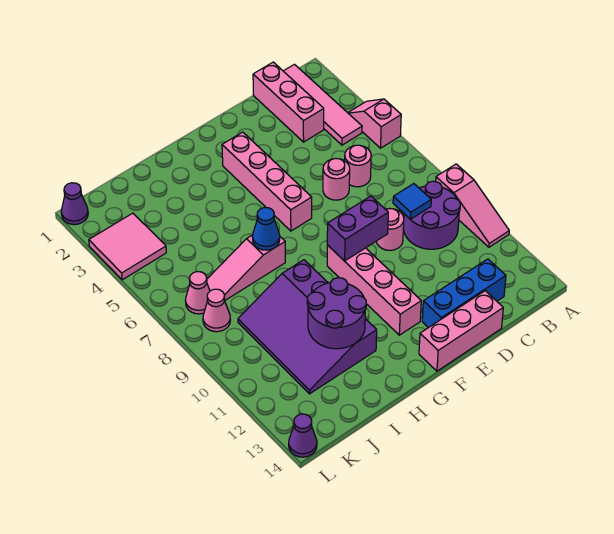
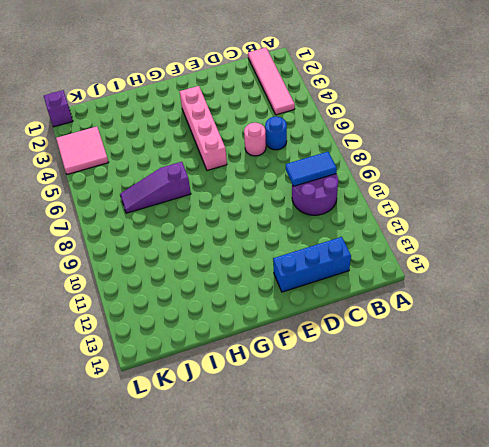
blue 1x2 tile [286,152,337,186] -> blue 1x1 tile [393,184,431,219]
blue 1x1 round brick [265,117,287,150] -> pink 1x1 round brick [345,145,371,187]
purple 1x3 slope [120,162,191,213] -> pink 1x3 slope [207,235,285,301]
purple 1x1 brick [44,90,73,127] -> purple 1x1 cone [61,183,88,225]
none -> pink 1x2 slope [348,99,401,148]
none -> pink 1x3 slope [436,164,509,247]
none -> pink 1x3 brick [253,62,324,142]

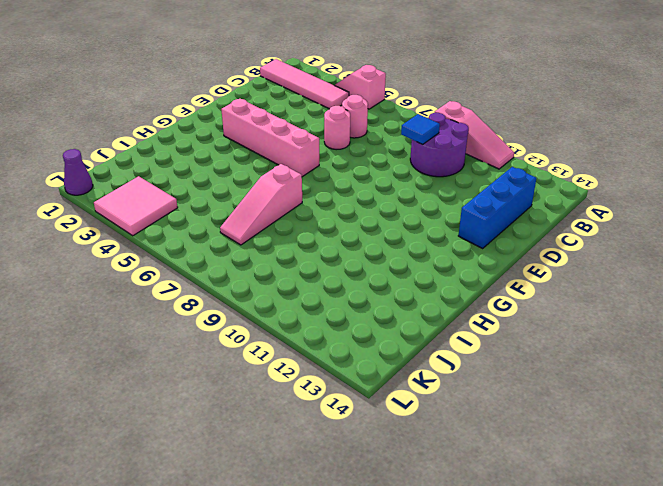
none -> pink 1x3 brick [253,62,324,142]
none -> pink 1x1 round brick [376,208,404,251]
none -> pink 1x3 brick [419,291,503,371]

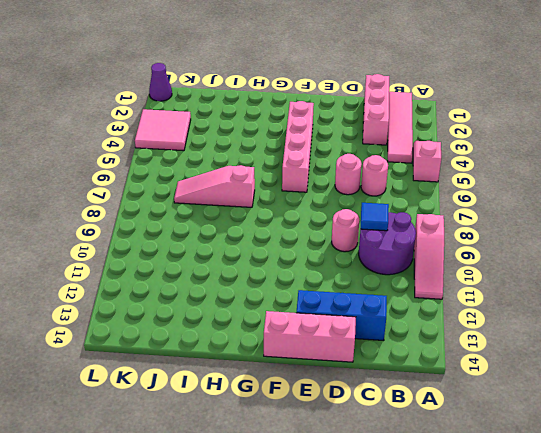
none -> pink 1x4 brick [327,245,421,335]
none -> purple 3x4 slope [238,260,377,394]
none -> pink 1x1 cone [185,272,210,314]

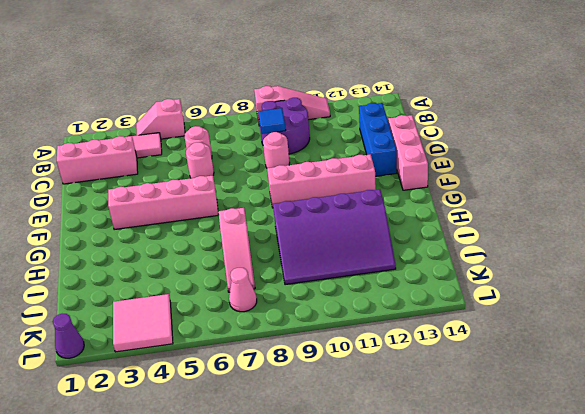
none -> pink 1x1 cone [203,289,230,332]
none -> purple 1x1 cone [289,414,317,457]
none -> purple 1x2 brick [327,196,388,261]

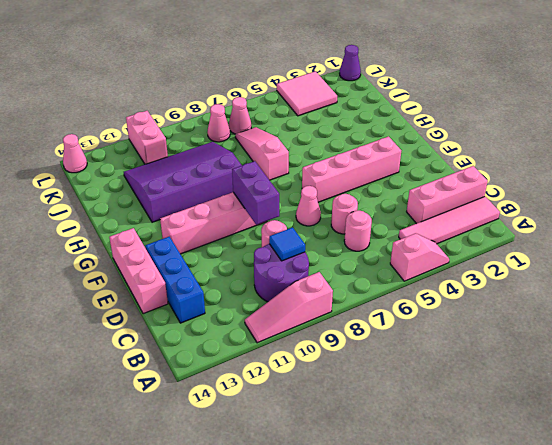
pink 1x1 cone [296,186,321,226] -> none
pink 1x2 brick [126,111,168,164] -> none
pink 1x1 cone [63,134,87,173] -> purple 1x1 cone [289,414,317,457]
none -> blue 1x1 cone [252,208,280,250]
none -> purple 2x2 round brick [307,278,366,349]

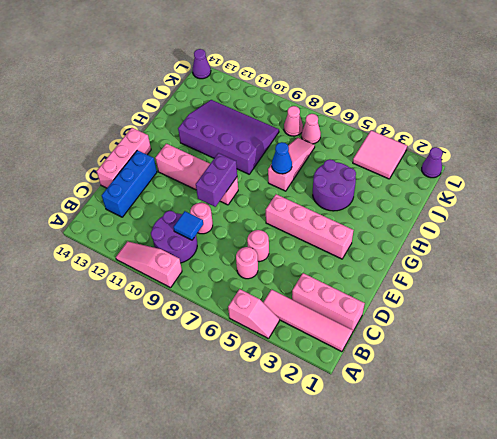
purple 2x2 round brick [313,159,356,211] -> purple 2x2 round brick moved to [307,278,366,349]

